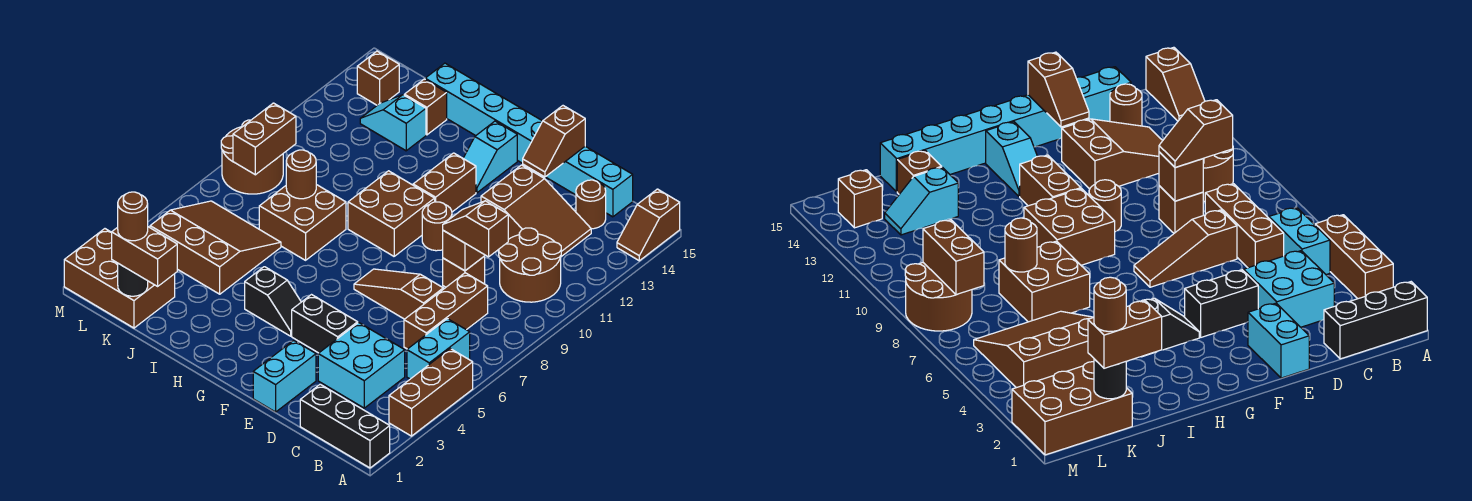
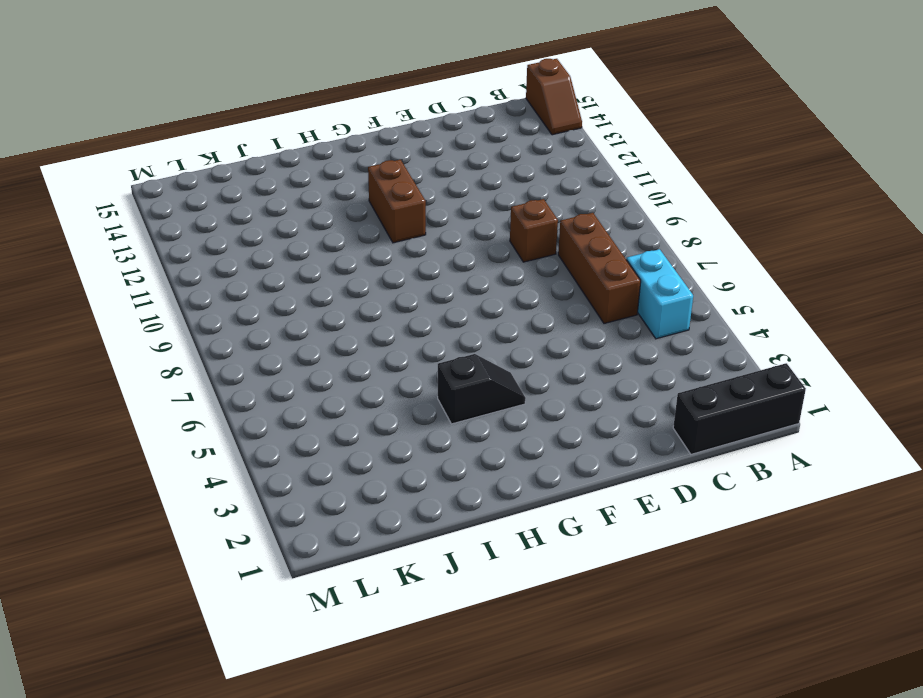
none -> brown 1x3 brick [389,349,473,436]
none -> brown 2x2 round brick [499,228,561,302]
none -> cyan 2x2 brick [318,323,405,408]
none -> brown 2x3 slope [481,165,591,257]

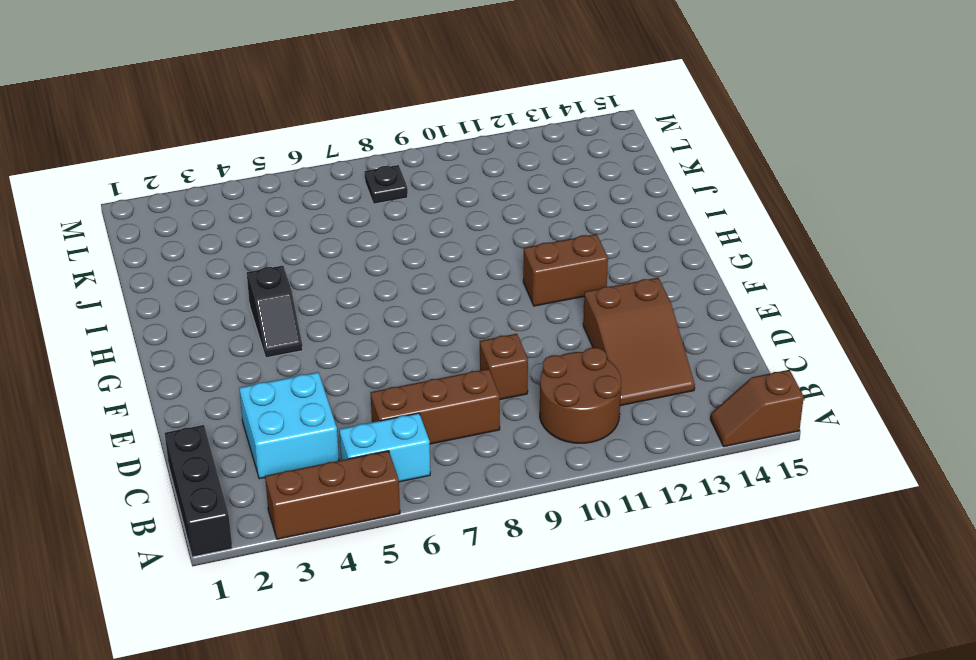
black 1x1 plate [364,165,408,204] -> brown 2x2 round brick [221,120,283,194]
none -> brown 1x1 round brick [576,180,606,229]
none -> cyan 1x8 brick [425,63,633,217]
none -> brown 1x3 slope [354,269,443,319]
none -> cyan 1x2 brick [253,340,316,412]

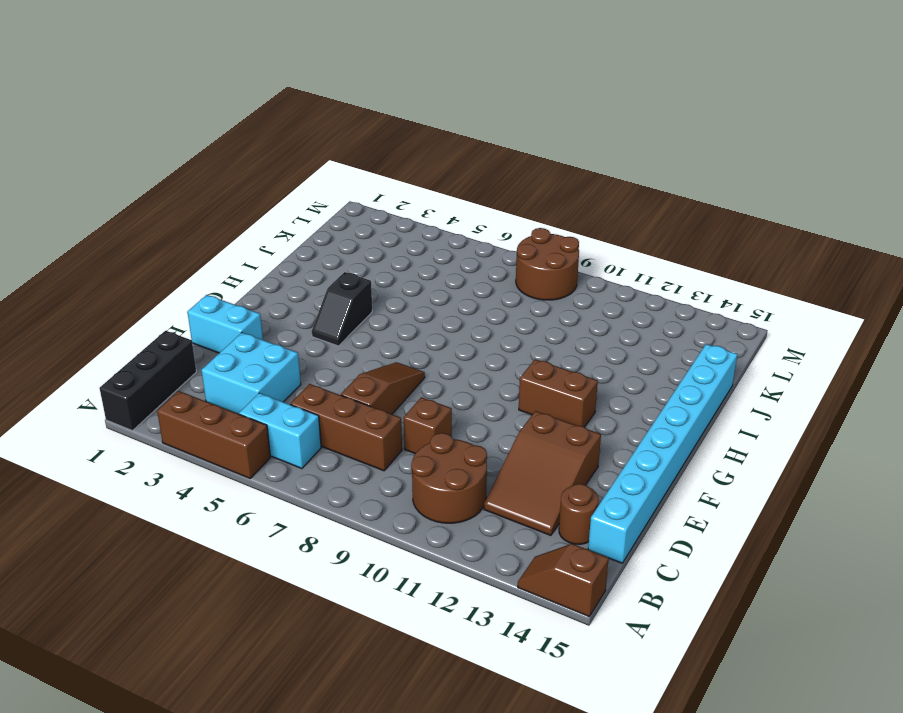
none -> black 1x2 brick [292,295,358,353]
none -> brown 1x1 round brick [422,202,452,251]
none -> brown 2x2 brick [348,171,435,256]
none -> cyan 1x2 slope [463,121,517,193]

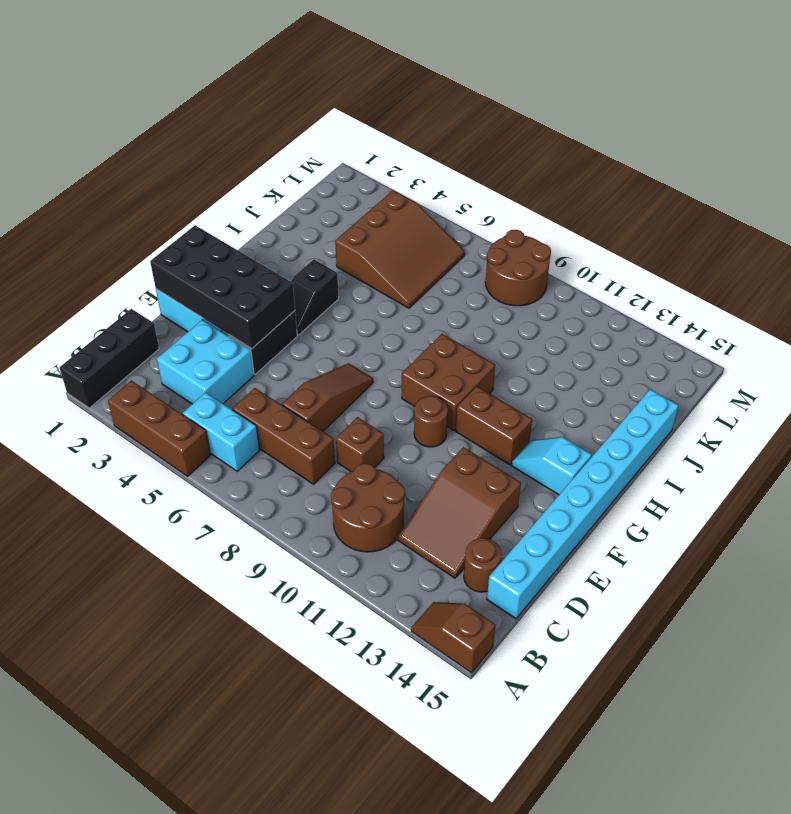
black 2x4 brick [150,225,295,349] -> none
none -> brown 2x2 brick [259,185,346,260]
none -> cyan 1x2 slope [360,95,426,151]
none -> brown 1x1 brick [404,79,447,135]
none -> brown 2x3 brick [64,229,175,328]

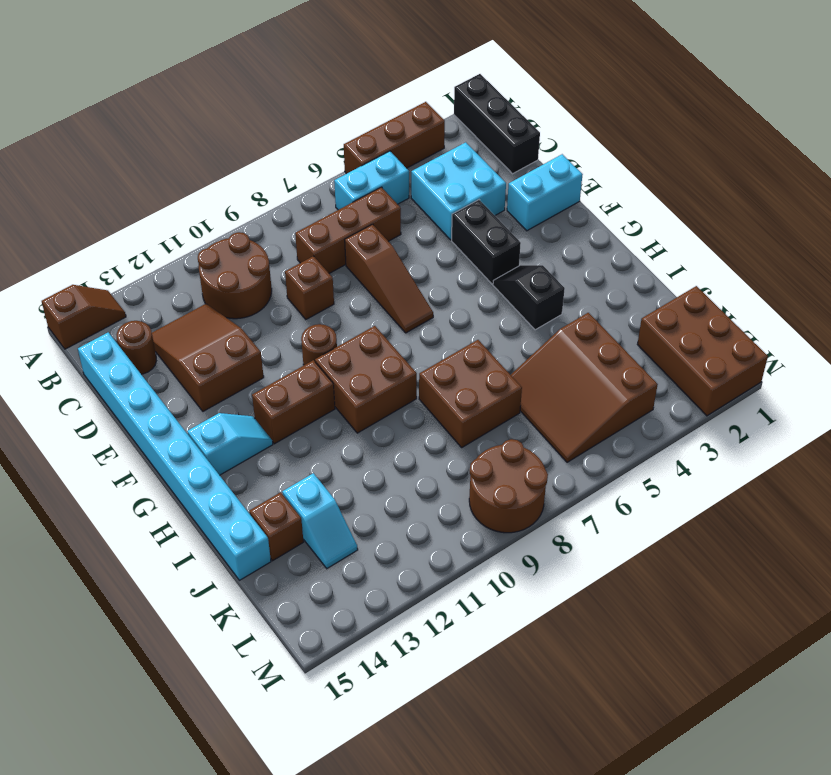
none -> brown 1x1 brick [357,51,399,105]
none -> brown 1x1 brick [443,231,485,271]
none -> brown 1x2 slope [523,106,585,177]
none -> brown 1x1 round brick [286,150,316,199]

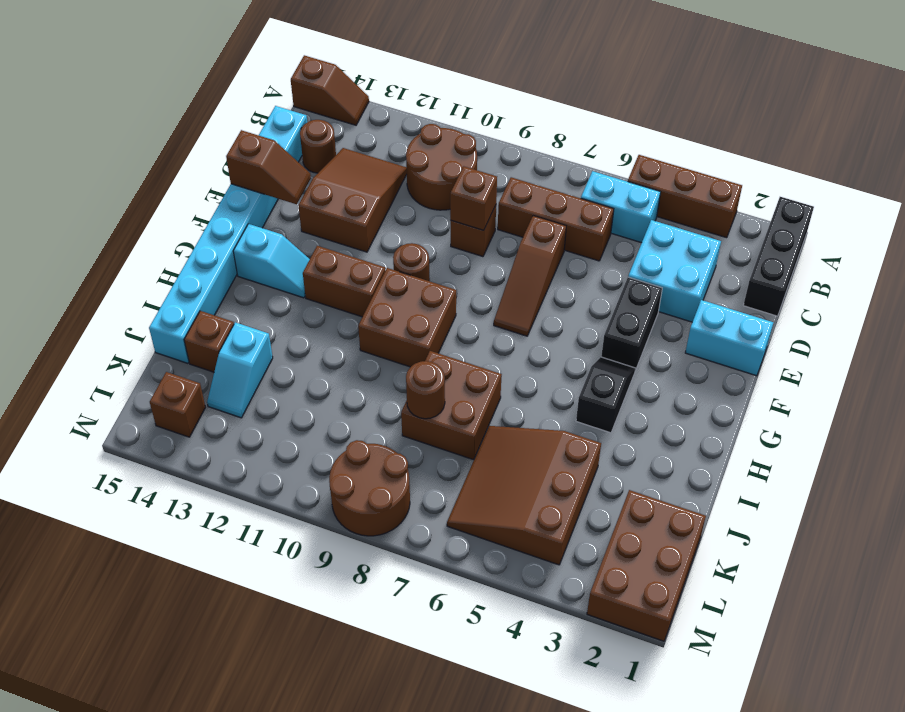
none -> black 1x1 round brick [118,263,148,296]
none -> brown 1x2 brick [233,103,296,175]
none -> brown 1x2 slope [443,201,508,257]
none -> brown 1x2 brick [111,227,177,286]

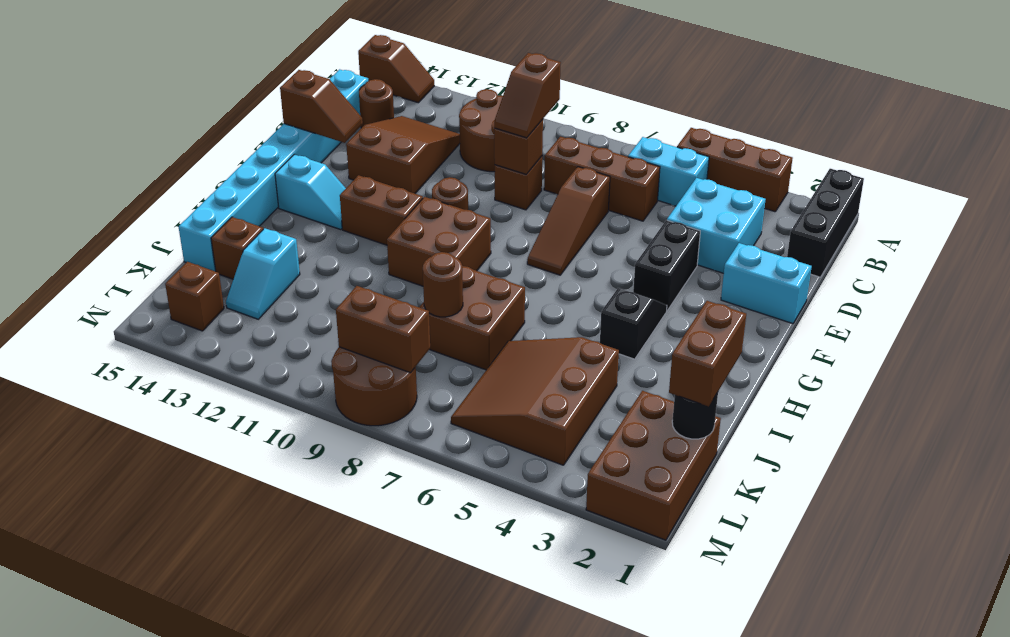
none -> brown 1x1 round brick [118,192,148,241]

